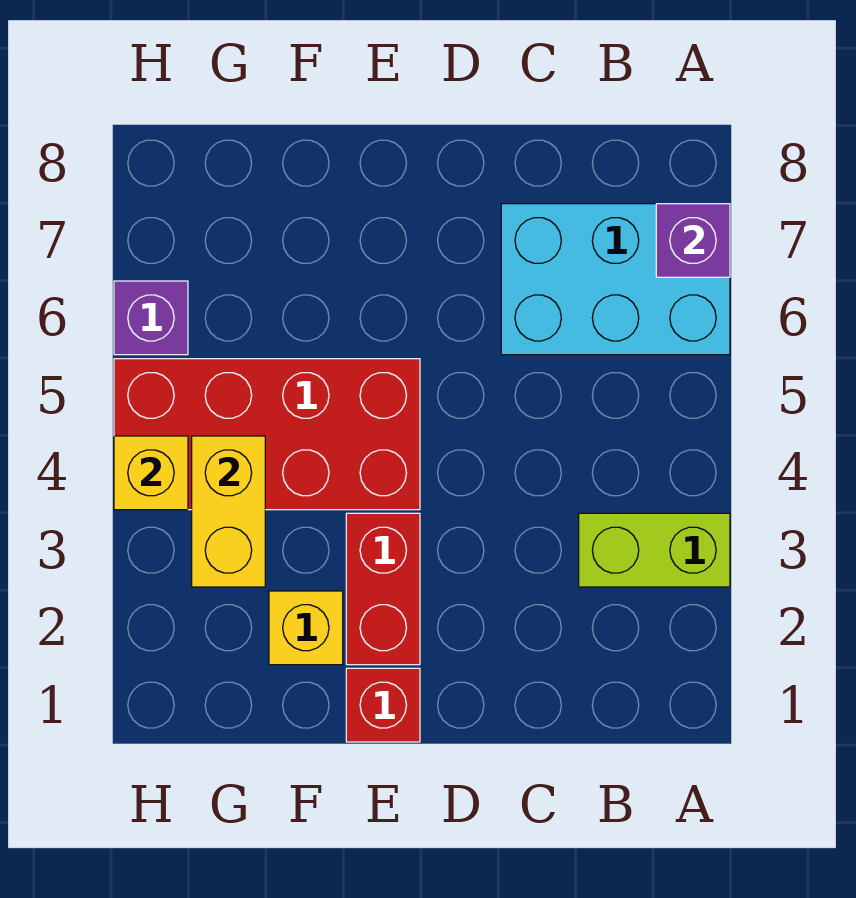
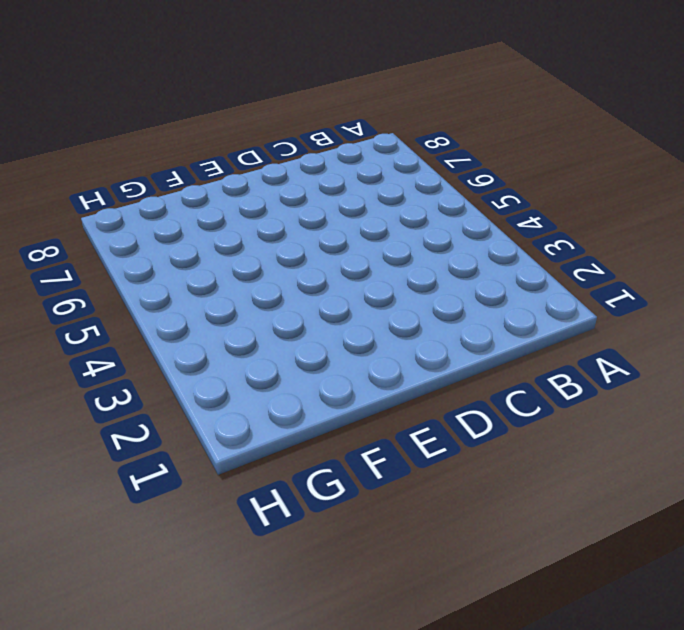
none -> lime 1x2 brick [579,513,730,587]
none -> cyan 2x3 brick [501,204,730,355]

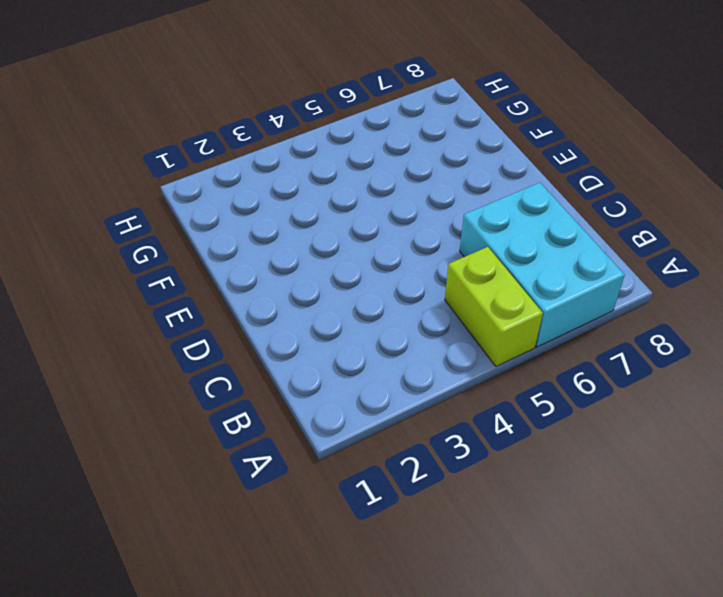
lime 1x2 brick [445,247,543,366] -> lime 1x2 brick moved to [579,513,730,587]
none -> red 1x1 brick [346,668,420,742]
none -> red 1x2 brick [346,513,420,665]

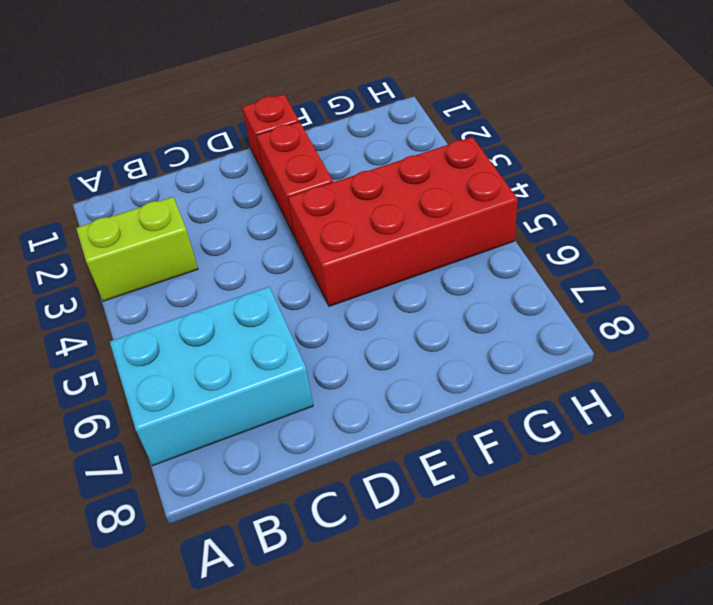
none -> yellow 1x1 brick [269,591,343,665]
none -> purple 1x1 brick [114,281,188,355]

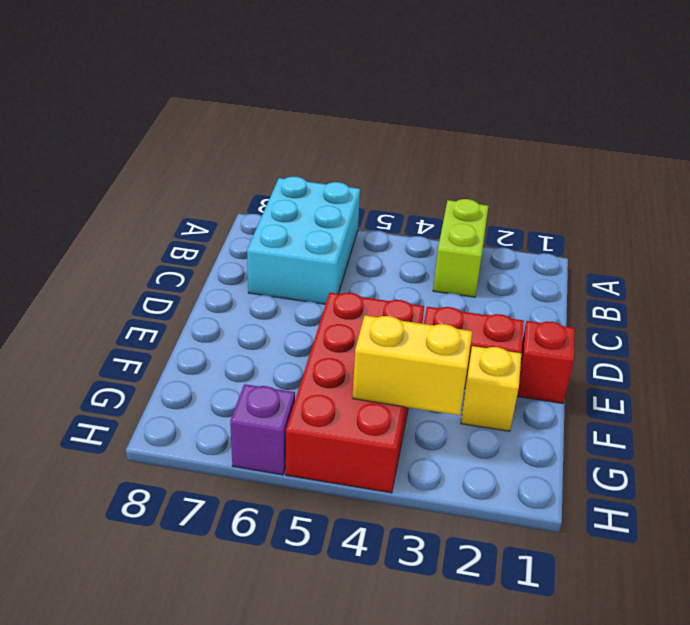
none -> purple 1x1 brick [656,204,730,277]
none -> yellow 1x1 brick [114,436,188,510]

